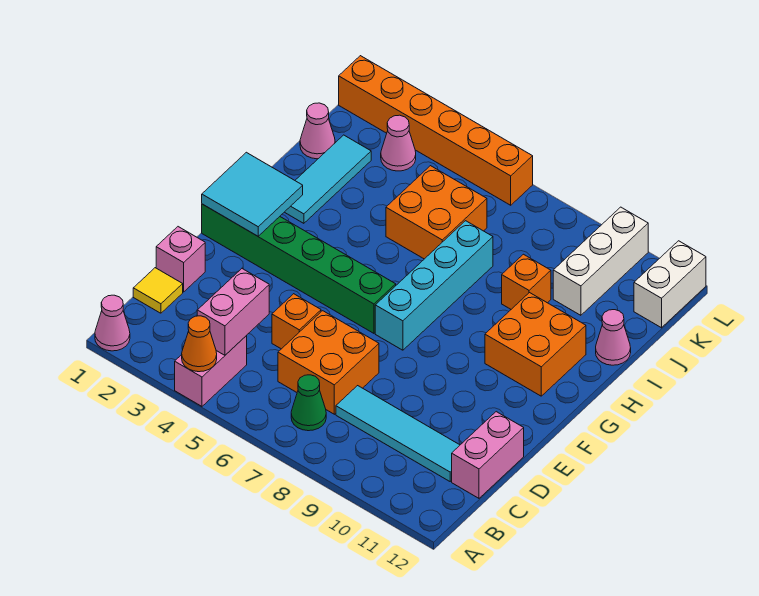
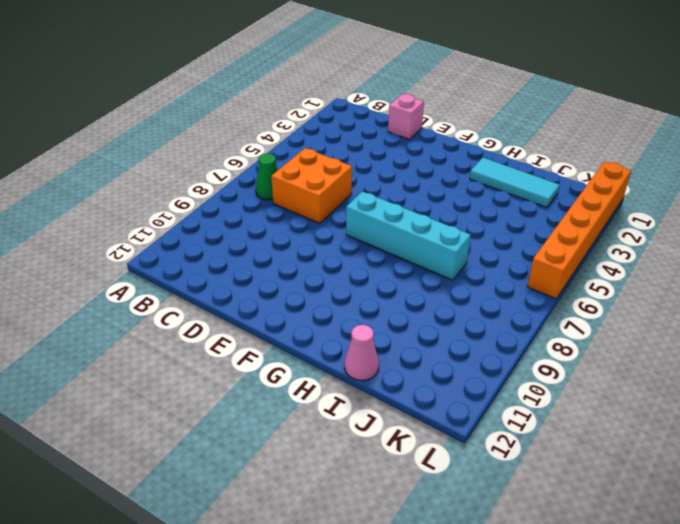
none -> pink 1x1 cone [95,295,130,351]
none -> pink 1x2 brick [175,336,247,406]
none -> yellow 1x1 tile [133,268,183,313]

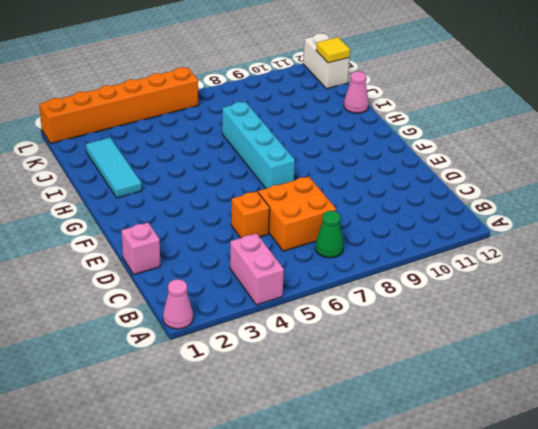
yellow 1x1 tile [316,37,350,63] -> yellow 1x1 tile moved to [133,268,183,313]
none -> cyan 1x4 tile [336,386,460,481]
none -> pink 1x2 brick [452,412,524,498]
none -> green 1x6 brick [202,204,396,333]

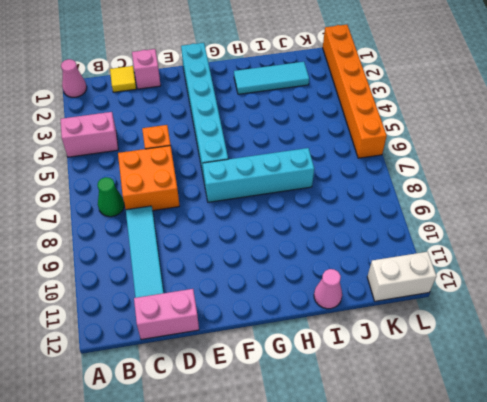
cyan 1x6 brick [181,43,228,178] -> green 1x6 brick [202,204,396,333]
none -> orange 2x2 brick [485,293,586,396]
none -> orange 2x2 brick [386,166,487,259]
none -> orange 1x1 brick [502,254,551,309]

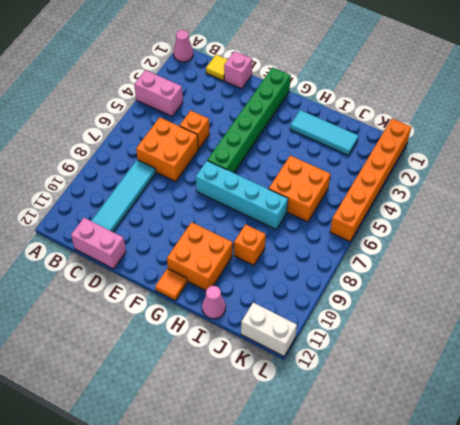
orange 1x1 tile [155,269,188,301] -> none
none -> green 1x1 cone [291,375,326,431]
none -> pink 1x1 cone [300,103,335,159]
none -> white 1x3 brick [553,207,648,315]

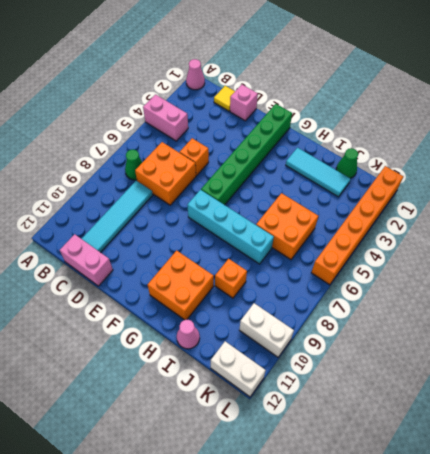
green 1x1 cone [336,148,358,178] -> pink 1x1 cone [300,103,335,159]
white 1x2 brick [239,303,294,357] -> white 1x3 brick [553,207,648,315]
none -> pink 1x1 cone [381,115,416,171]
none -> orange 1x1 cone [182,316,217,372]
none -> pink 1x2 brick [197,269,269,355]

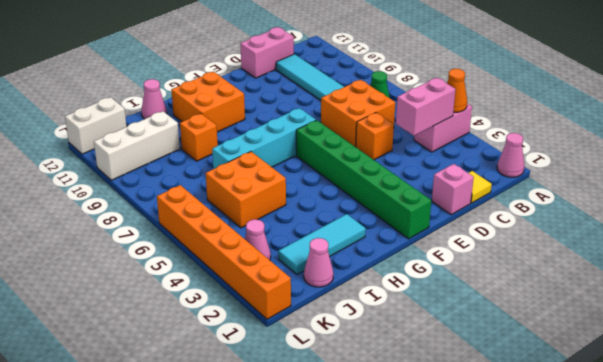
none -> cyan 2x2 tile [202,152,303,236]

